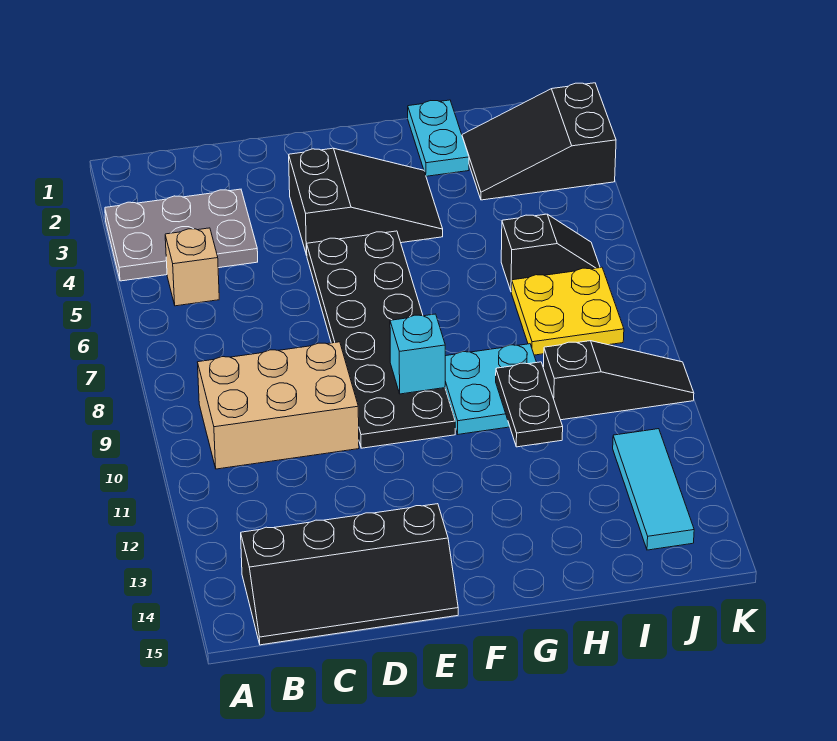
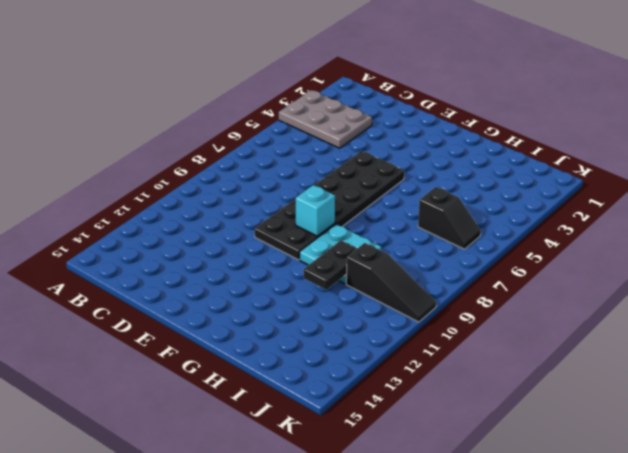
none -> tan 1x1 brick [165,228,219,306]
none -> tan 2x3 brick [198,342,359,469]
none -> black 2x4 slope [241,504,458,645]

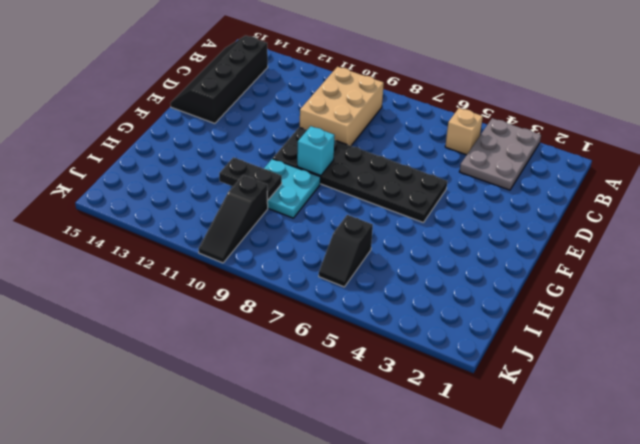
none -> black 2x3 slope [289,148,443,255]
none -> cyan 1x2 plate [408,100,469,176]
none -> black 2x3 slope [462,83,616,200]

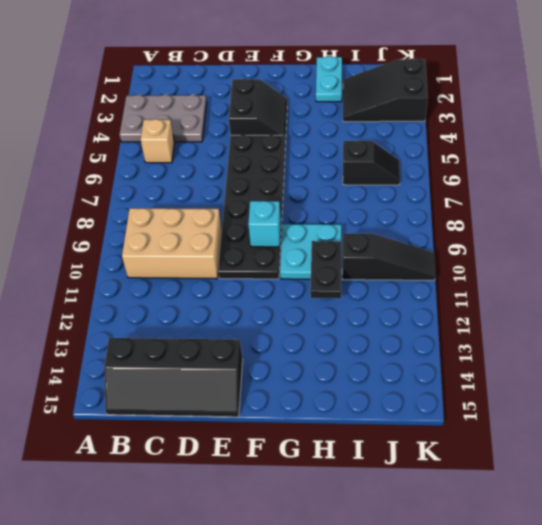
black 2x2 slope [229,79,287,141] -> black 2x3 slope [289,148,443,255]
none -> yellow 2x2 plate [511,267,624,355]
none -> cyan 1x3 tile [613,429,694,550]

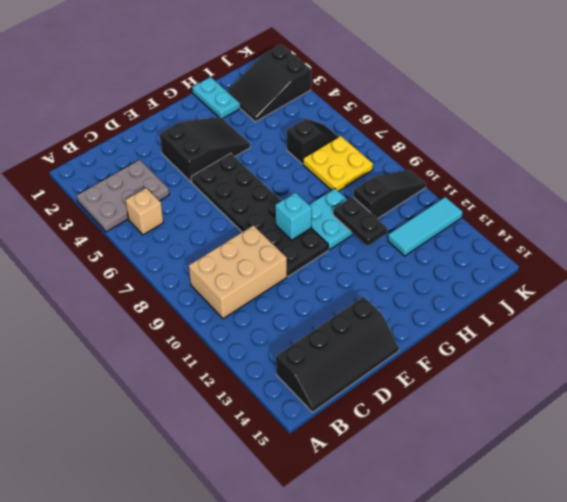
cyan 1x3 tile [388,197,463,256] -> cyan 1x3 tile turned to [613,429,694,550]

